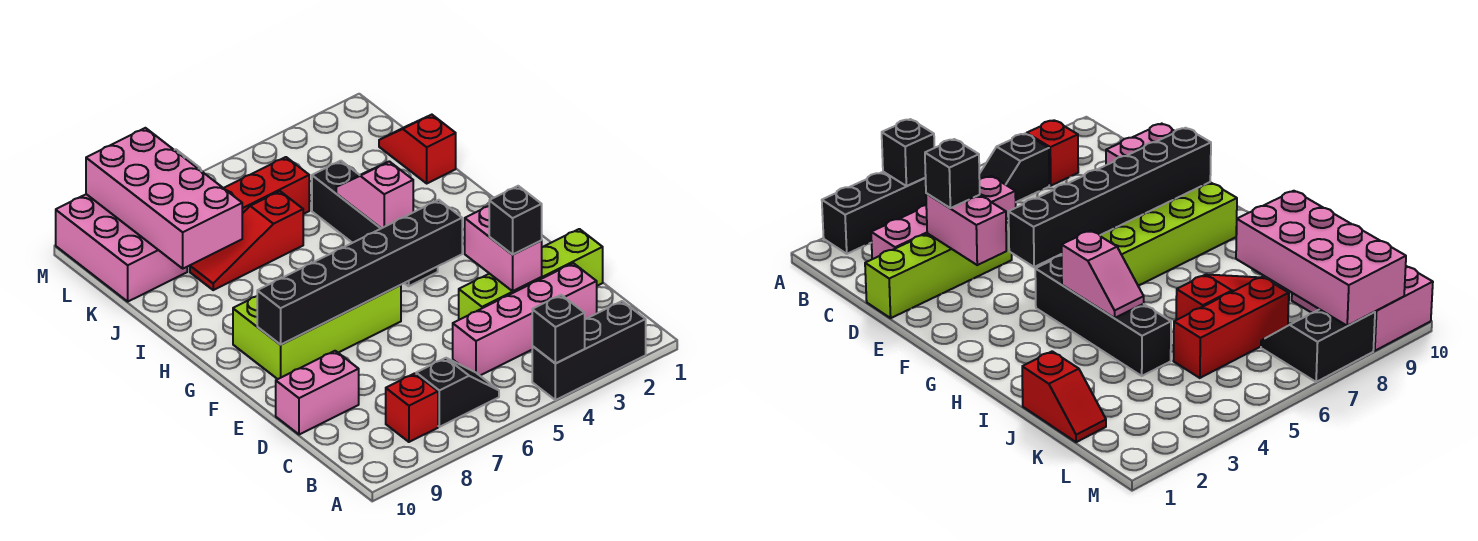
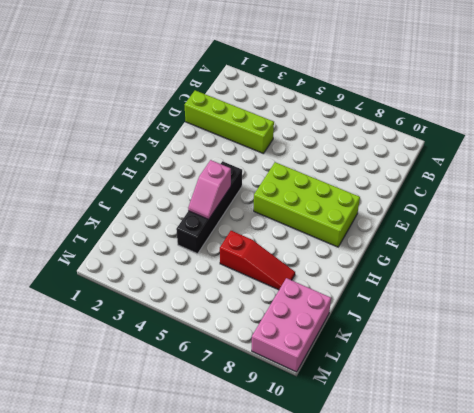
none -> black 1x3 brick [532,301,646,400]
none -> black 1x2 slope [416,358,499,427]
none -> red 1x1 brick [386,373,438,442]

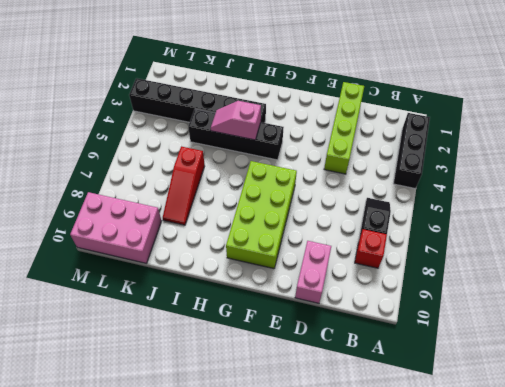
black 1x6 brick [129,78,266,123] -> black 1x6 brick turned to [257,200,462,345]
none -> pink 1x4 brick [453,263,597,375]
none -> red 1x2 slope [379,115,456,183]
none -> red 1x3 brick [224,157,309,214]

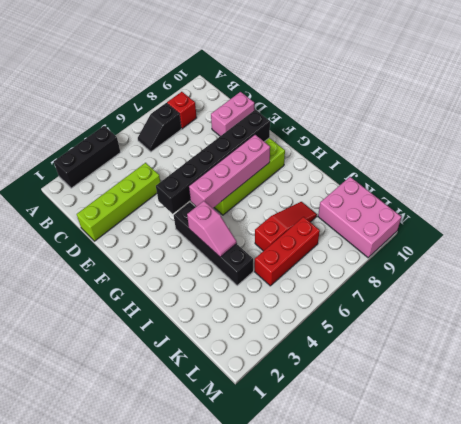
pink 1x4 brick [189,135,270,208] -> pink 1x4 brick moved to [453,263,597,375]
none -> red 1x2 slope [379,115,456,183]
none -> black 2x2 slope [1261,309,1375,382]
none -> black 1x1 brick [532,295,585,364]

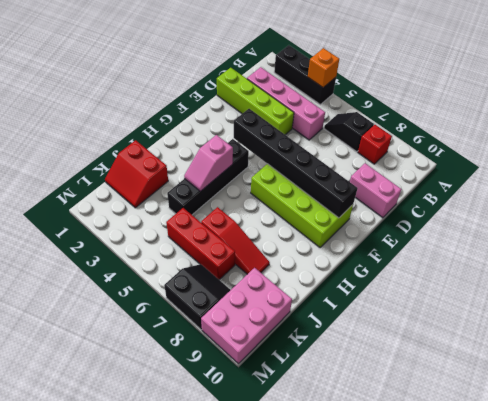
orange 1x1 brick [308,48,339,87] -> black 1x1 brick [532,295,585,364]
red 2x2 slope [105,140,168,208] -> red 1x2 slope [379,115,456,183]
none -> pink 1x2 brick [465,206,542,291]
none -> pink 2x4 brick [86,128,242,268]
none -> black 1x1 brick [489,186,542,255]

